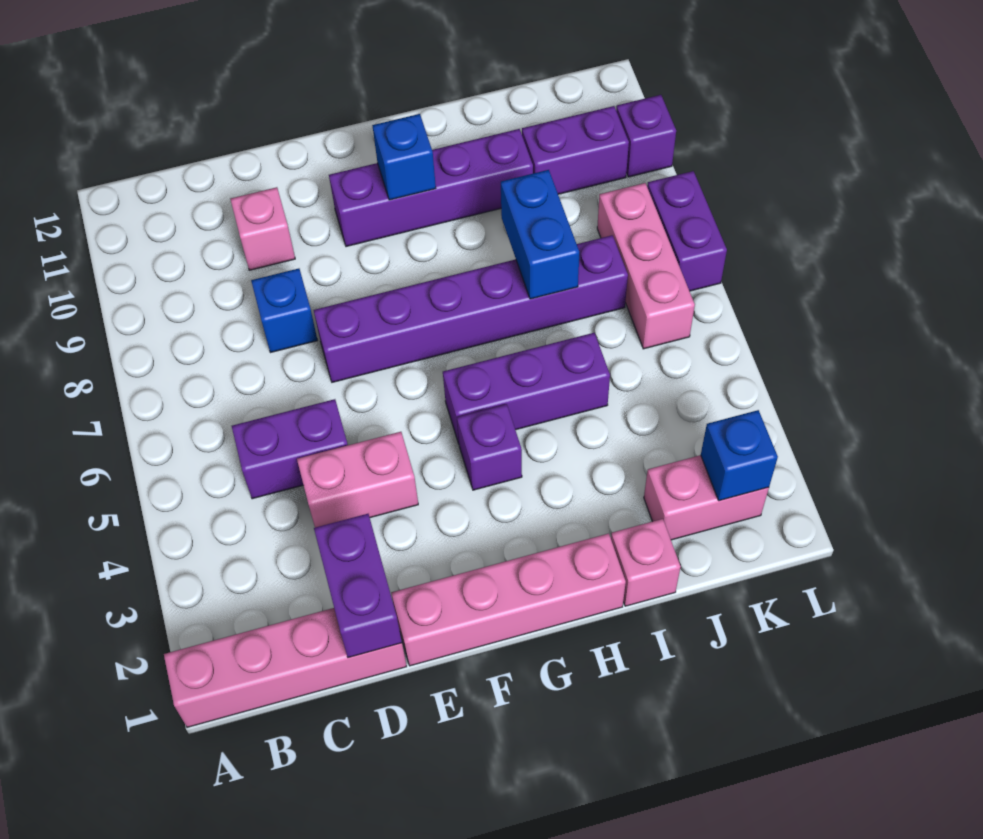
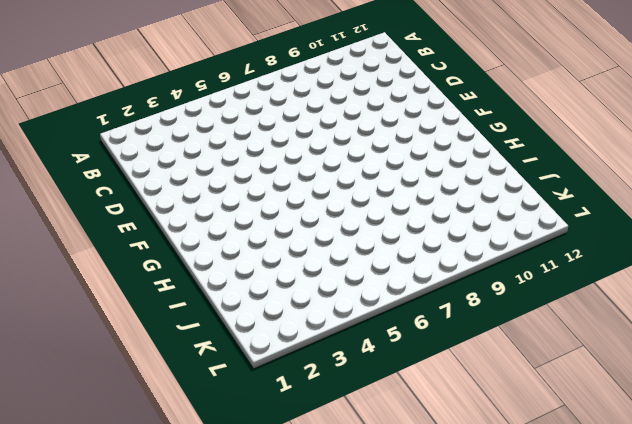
none -> pink 1x4 brick [164,608,407,727]
none -> purple 1x2 brick [232,399,348,499]
none -> pink 1x2 brick [297,432,418,528]

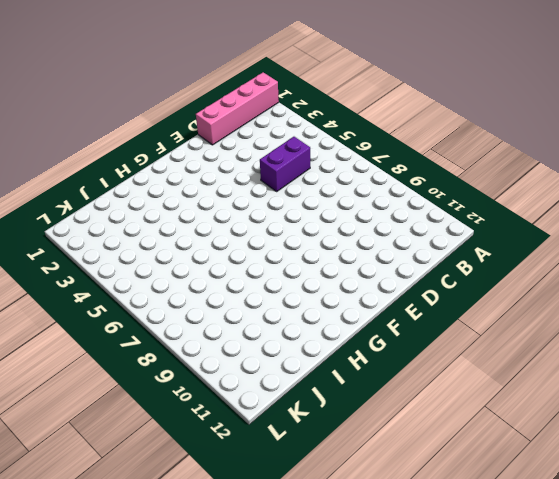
none -> pink 1x2 brick [297,432,418,528]
none -> blue 1x1 brick [251,269,318,353]
none -> pink 1x1 brick [230,187,295,270]

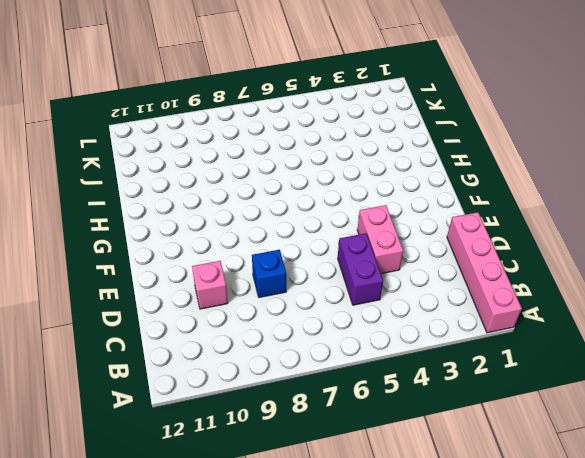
none -> pink 1x4 brick [391,533,626,666]
none -> purple 1x6 brick [314,235,628,382]
none -> purple 1x4 brick [329,129,533,247]

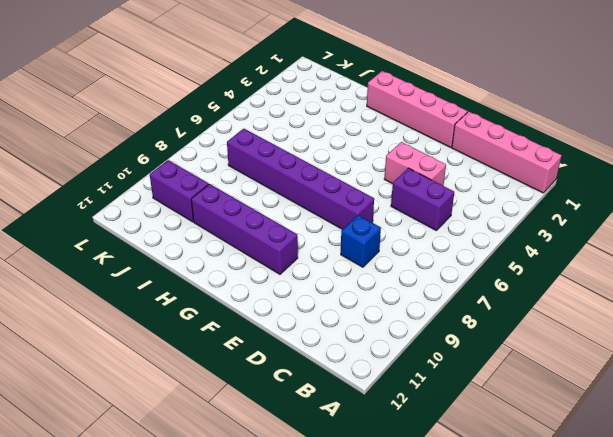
none -> pink 1x1 brick [230,187,295,270]
none -> purple 1x1 brick [457,404,522,490]
none -> purple 1x3 brick [443,333,610,444]

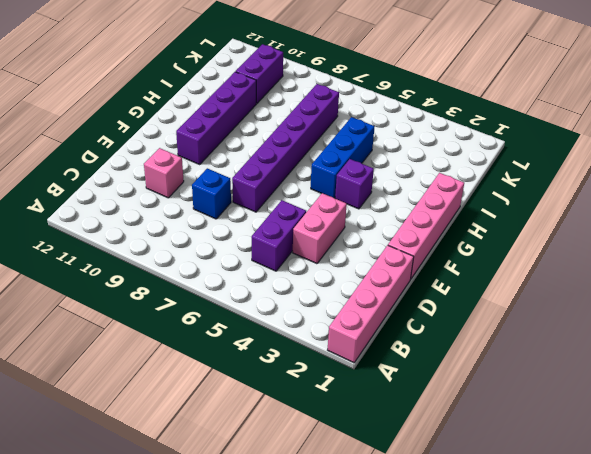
blue 1x3 brick [311,117,375,198] -> purple 1x3 brick [443,333,610,444]
none -> pink 1x1 brick [611,519,681,606]
none -> pink 1x2 brick [644,455,769,540]
none -> pink 1x3 brick [597,183,695,349]

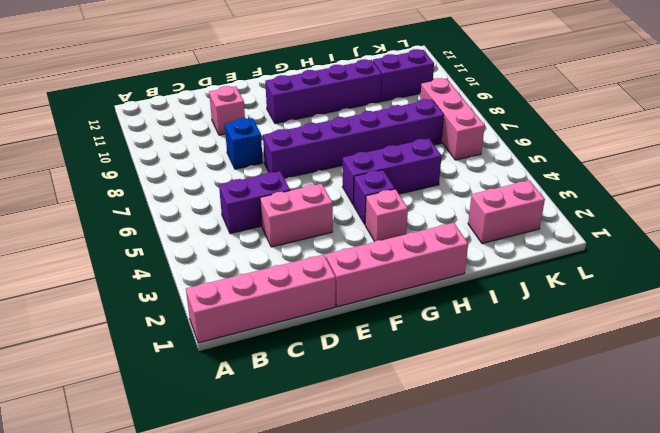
pink 1x1 brick [365,189,408,242] -> pink 1x1 brick moved to [611,519,681,606]
none -> purple 1x2 brick [647,171,727,291]
none -> purple 1x1 brick [616,95,676,177]
none -> purple 1x2 brick [314,514,402,658]

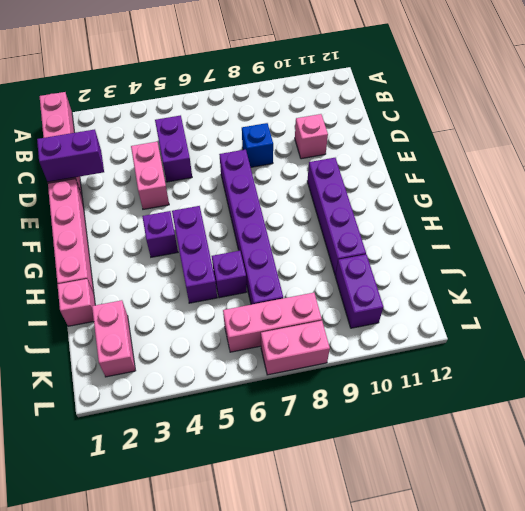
purple 1x1 brick [212,251,247,298] -> purple 1x1 brick moved to [616,95,676,177]
pink 1x2 brick [261,321,330,375] -> purple 1x2 brick [647,171,727,291]
none -> blue 1x1 brick [372,114,436,200]
none -> blue 1x2 brick [501,170,579,299]
none -> blue 1x1 brick [701,410,778,501]

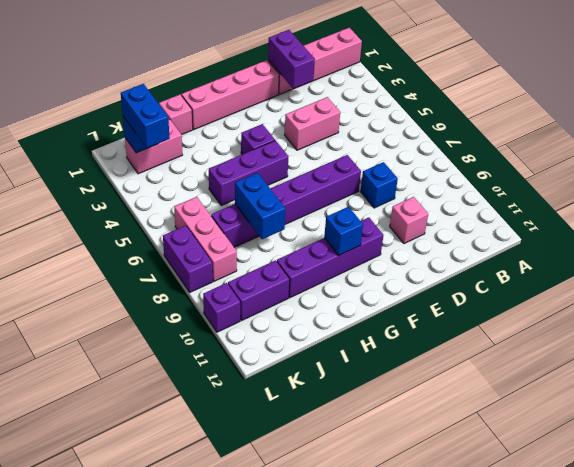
blue 1x2 brick [121,84,170,148] -> none
none -> purple 1x2 brick [232,399,348,499]

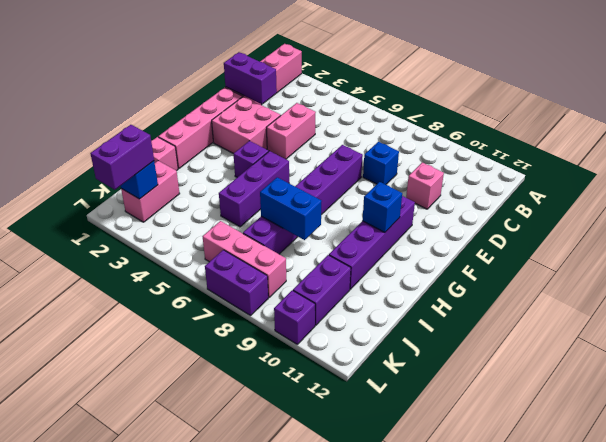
pink 2x2 brick [212,97,281,153] -> none
purple 1x2 brick [90,125,154,190] -> purple 1x2 brick moved to [232,399,348,499]

